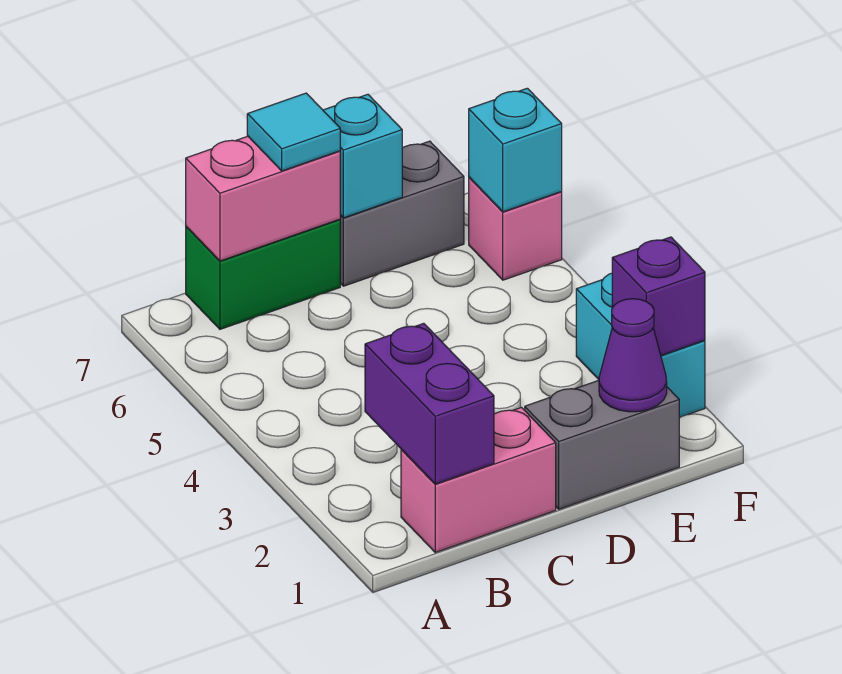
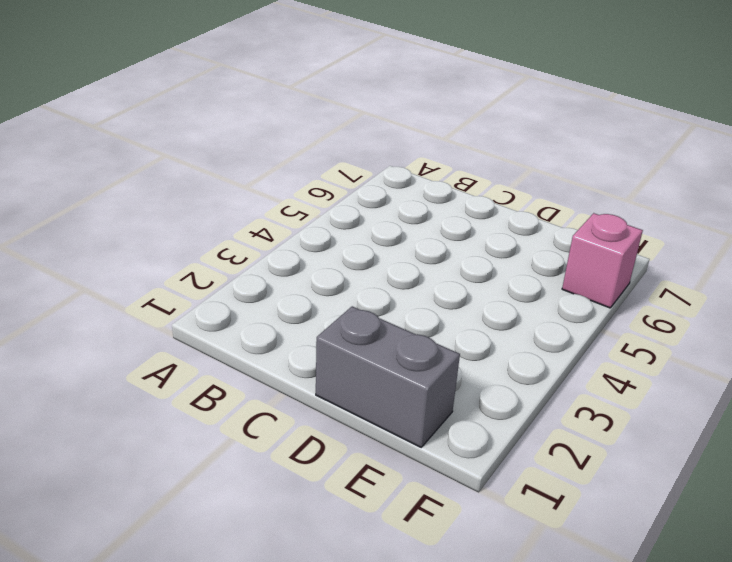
none -> pink 1x2 brick [401,407,556,552]
none -> green 1x2 brick [186,219,340,329]
none -> grey 1x2 brick [340,141,464,286]

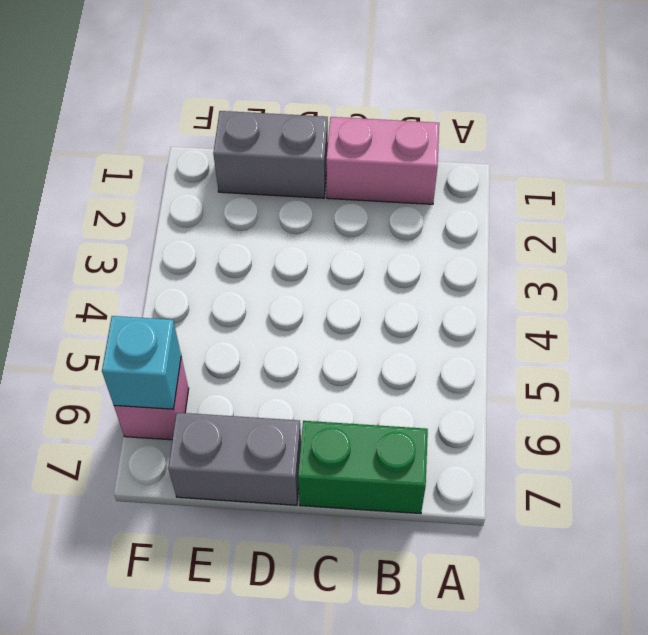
none -> cyan 1x2 brick [576,273,705,417]
none -> purple 1x2 brick [365,323,494,484]
none -> pink 1x2 brick [186,136,340,261]

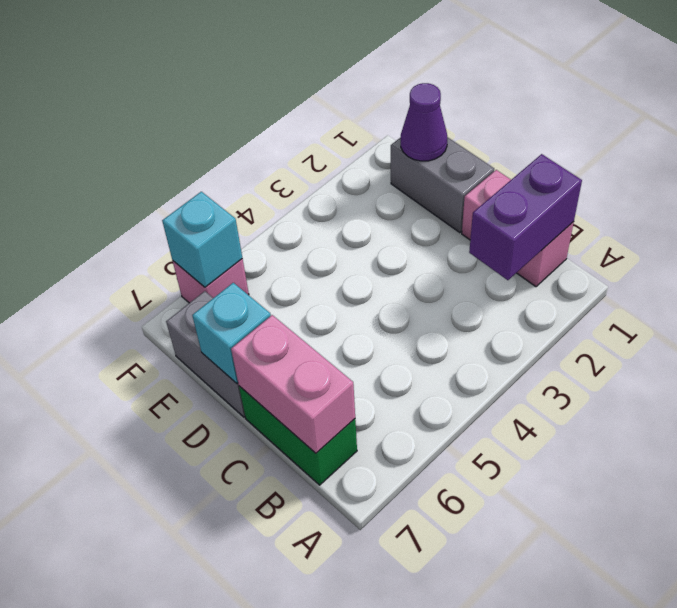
none -> cyan 1x2 brick [576,273,705,417]
none -> purple 1x1 brick [612,237,705,355]
none -> cyan 1x1 tile [247,93,340,171]

